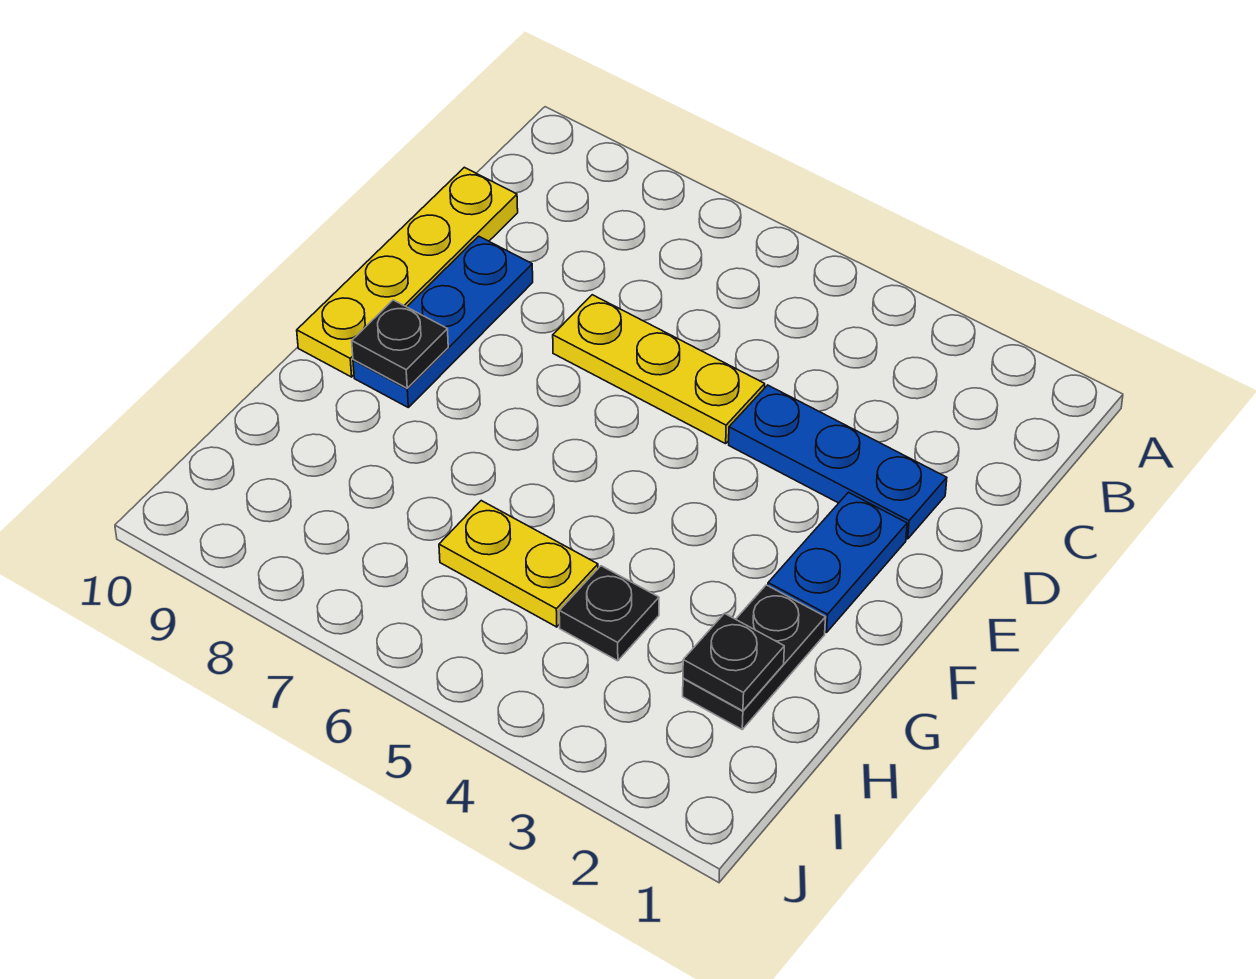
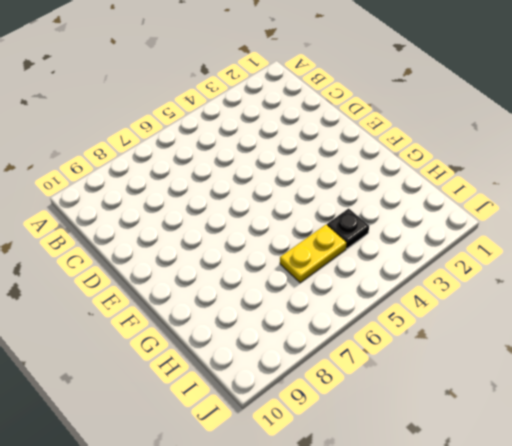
none -> yellow 1x4 plate [297,167,518,377]
none -> blue 1x3 plate [729,385,947,539]

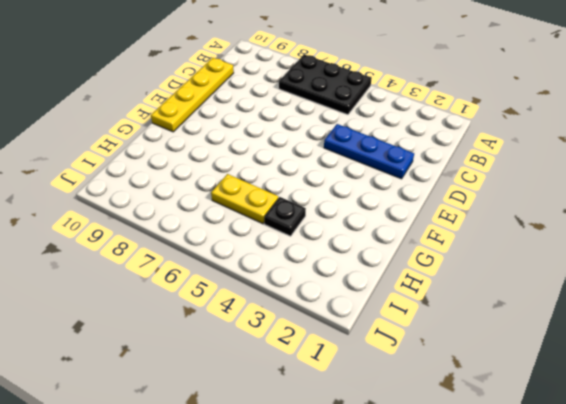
black 2x3 plate [279,54,372,115] -> none
none -> yellow 1x3 plate [553,295,765,444]
none -> blue 1x3 plate [353,236,533,407]

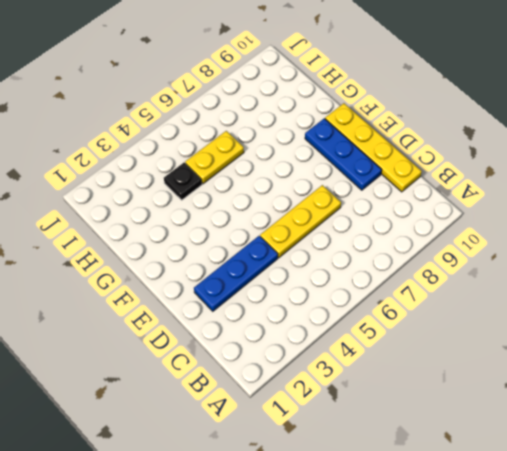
none -> blue 1x2 plate [768,492,907,633]
none -> black 1x2 plate [683,585,826,729]

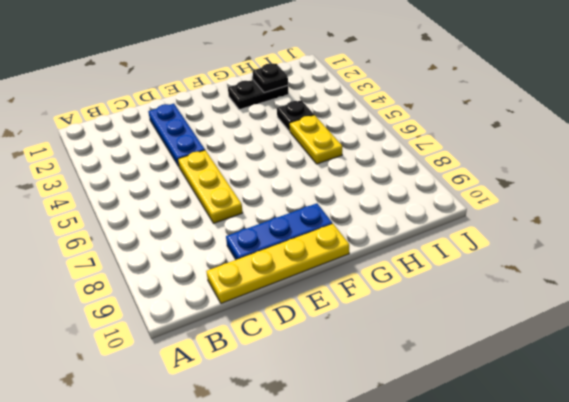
none -> blue 1x2 plate [768,492,907,633]
none -> black 1x1 plate [352,300,448,388]

